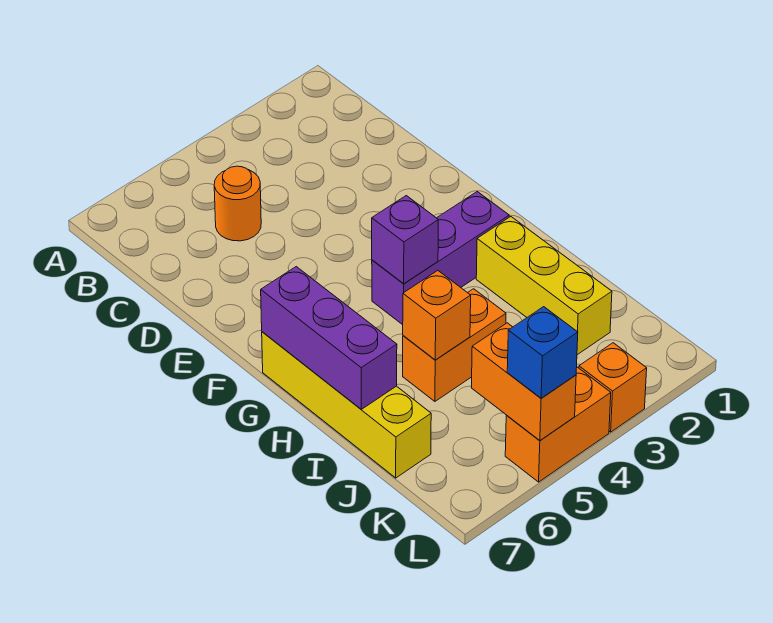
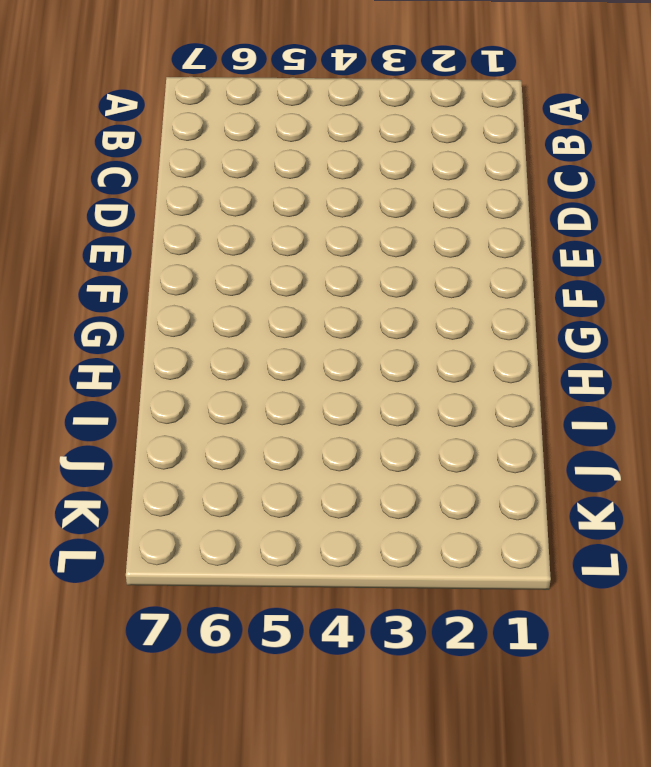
none -> orange 1x1 round brick [214,166,261,241]
none -> purple 1x3 brick [372,192,509,325]
none -> yellow 1x4 brick [262,332,431,478]

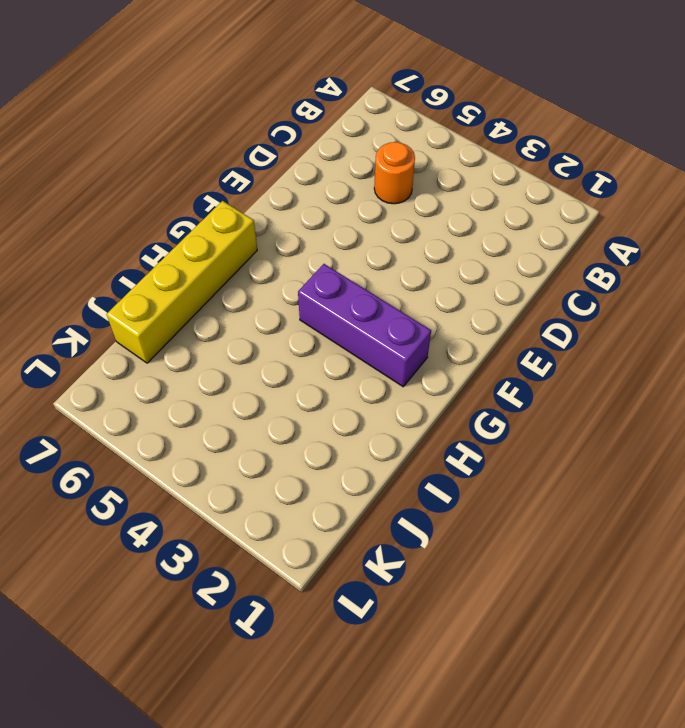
none -> yellow 1x3 brick [476,217,612,355]
none -> orange 1x2 brick [403,289,506,401]
none -> orange 1x1 brick [579,343,647,432]

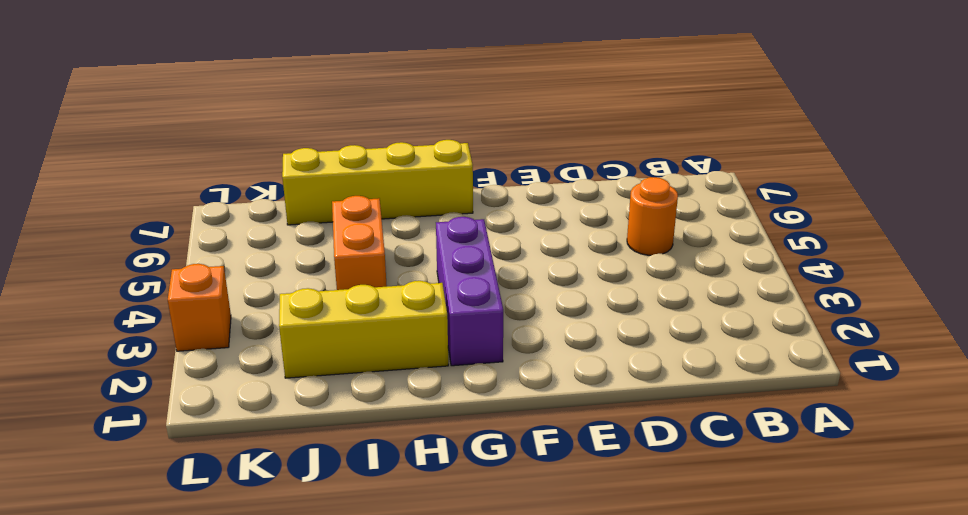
none -> orange 1x2 brick [505,367,611,482]
none -> purple 1x1 brick [372,196,438,284]
none -> purple 1x3 brick [261,267,397,409]

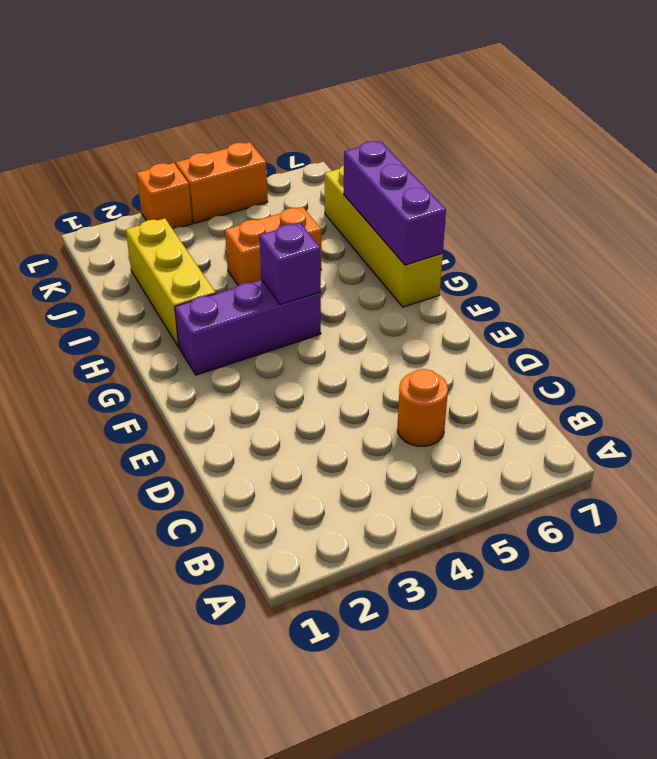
none -> orange 1x1 brick [403,271,471,360]
none -> orange 1x2 brick [471,323,576,440]
none -> blue 1x1 brick [507,307,578,398]

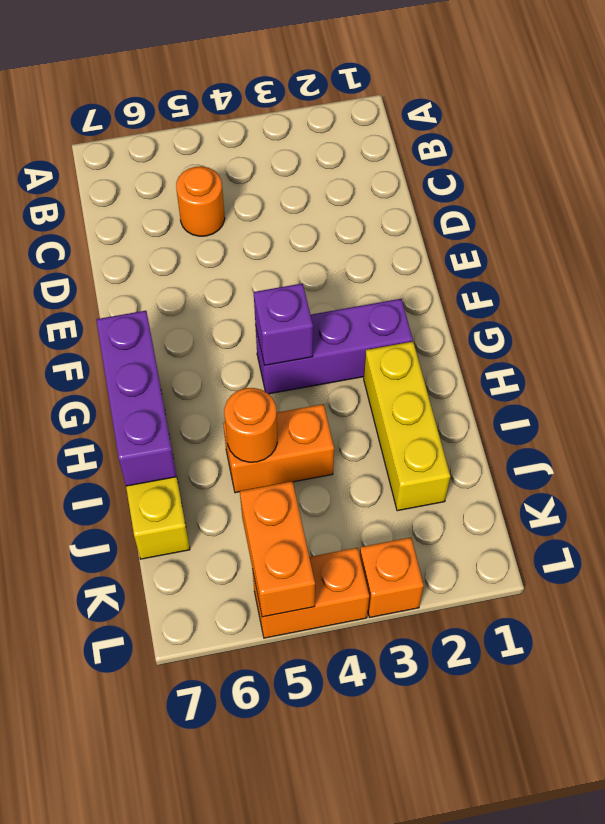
orange 1x1 round brick [224,388,277,462] -> orange 1x1 brick [403,271,471,360]
none -> blue 1x1 brick [507,307,578,398]

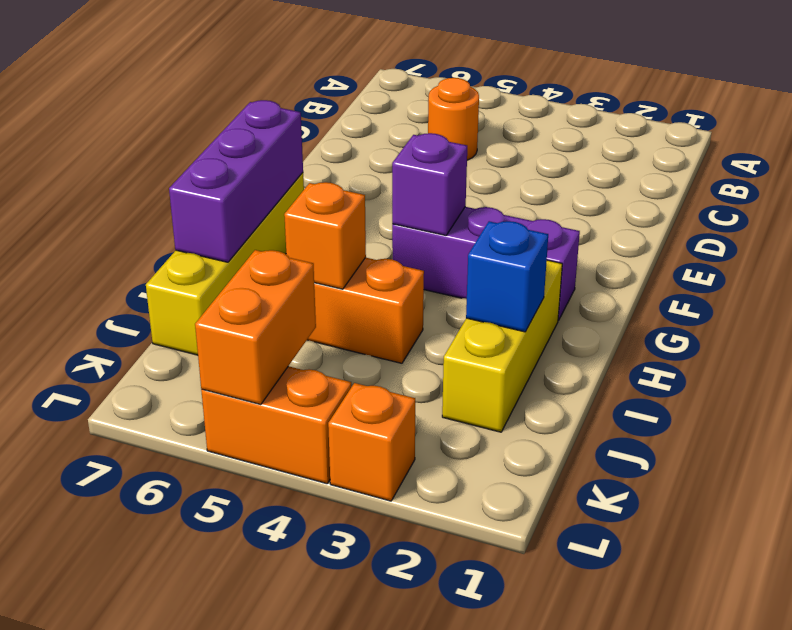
blue 1x1 brick [466,221,548,332] -> blue 1x1 brick moved to [507,307,578,398]

